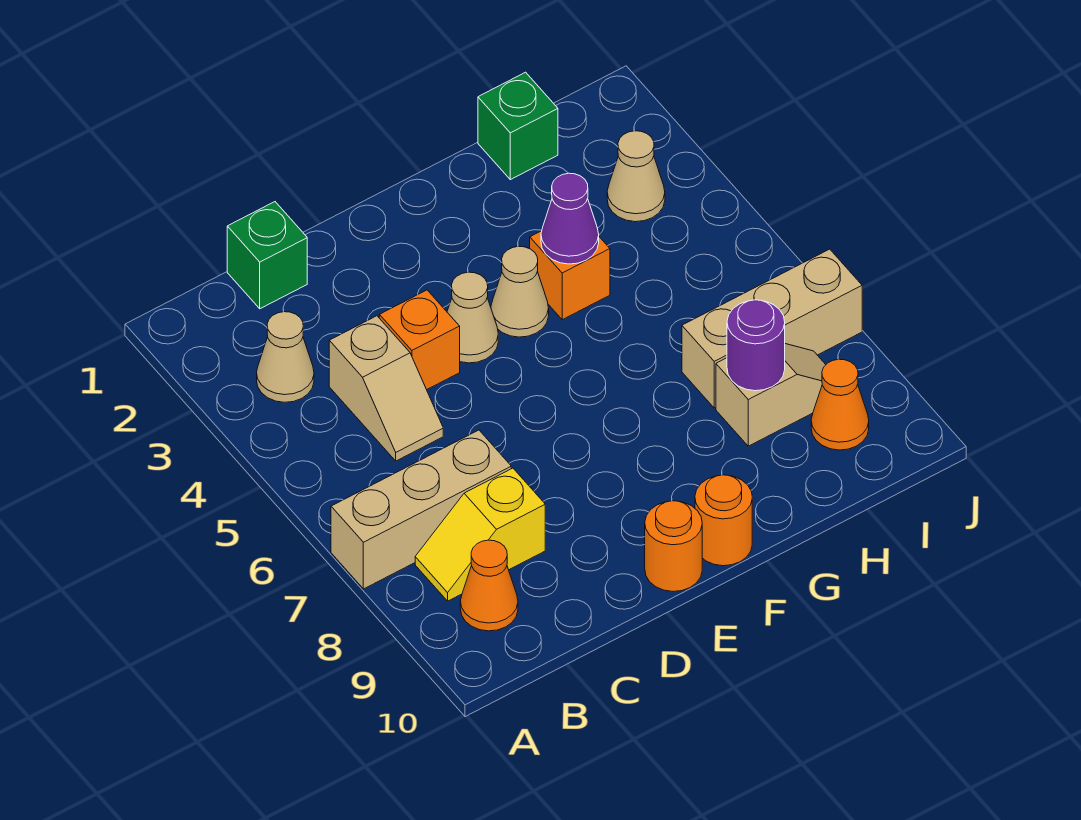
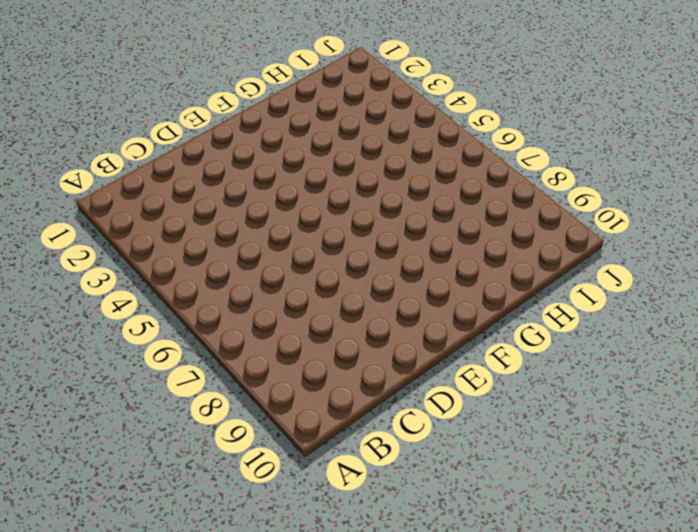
none -> tan 1x3 brick [331,430,511,589]
none -> tan 1x1 cone [257,312,314,402]
none -> yellow 1x2 slope [415,468,545,601]

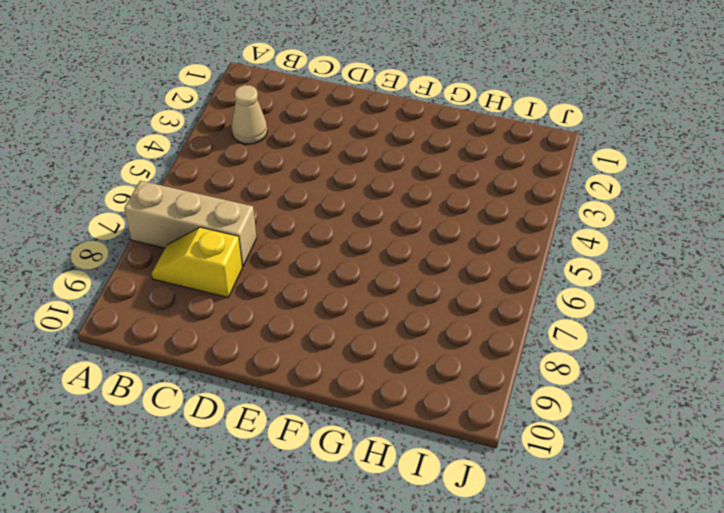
none -> orange 1x1 cone [460,540,518,631]
none -> green 1x1 brick [227,202,307,309]
none -> tan 1x2 slope [329,316,443,461]

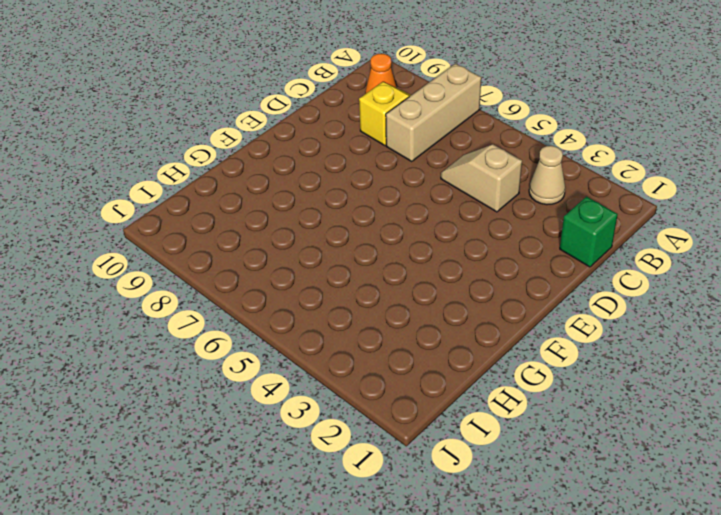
none -> orange 1x1 brick [379,290,460,390]
none -> tan 1x1 cone [447,272,498,363]
none -> orange 1x1 round brick [645,501,702,592]

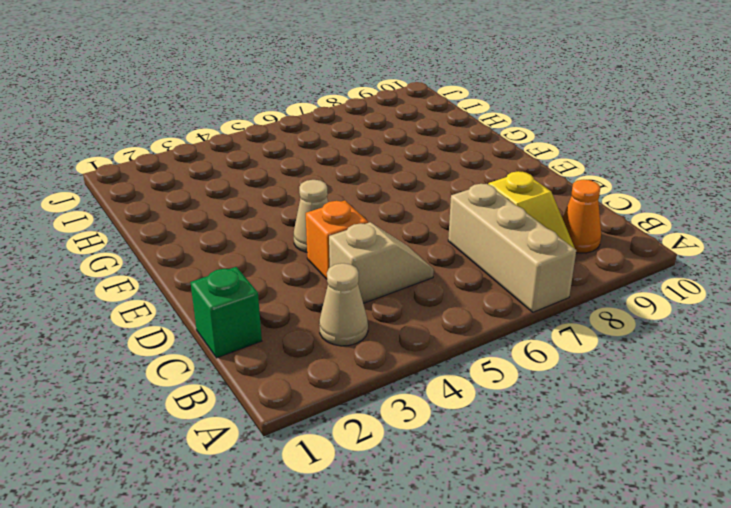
none -> orange 1x1 round brick [645,501,702,592]
none -> tan 1x1 cone [491,246,549,337]
none -> orange 1x1 round brick [695,475,752,566]

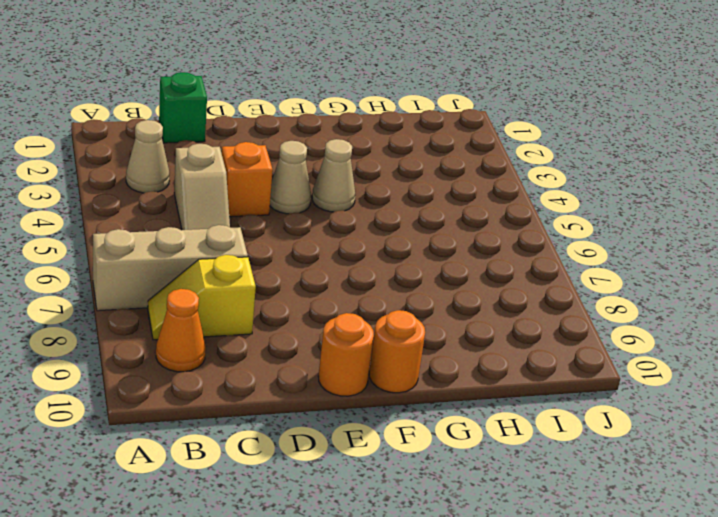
none -> orange 1x1 brick [530,231,610,320]
none -> green 1x1 brick [478,72,558,180]
none -> tan 1x3 brick [682,249,862,408]

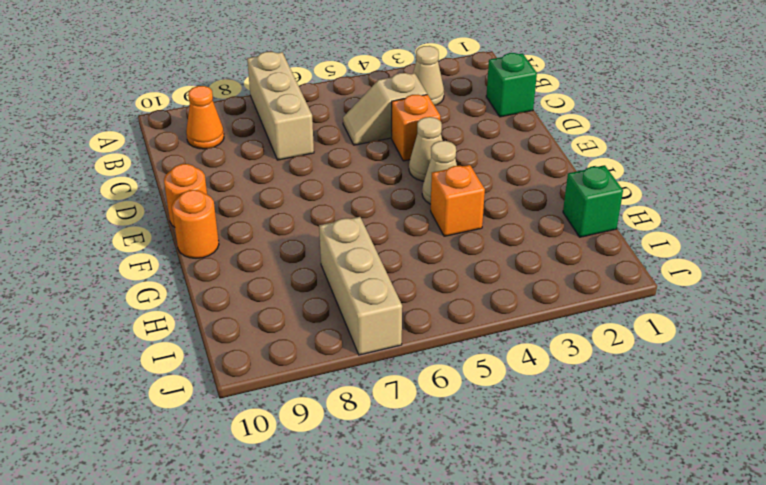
none -> yellow 1x2 slope [415,468,545,601]
none -> tan 1x2 slope [716,344,826,446]
none -> tan 1x1 cone [607,131,665,222]

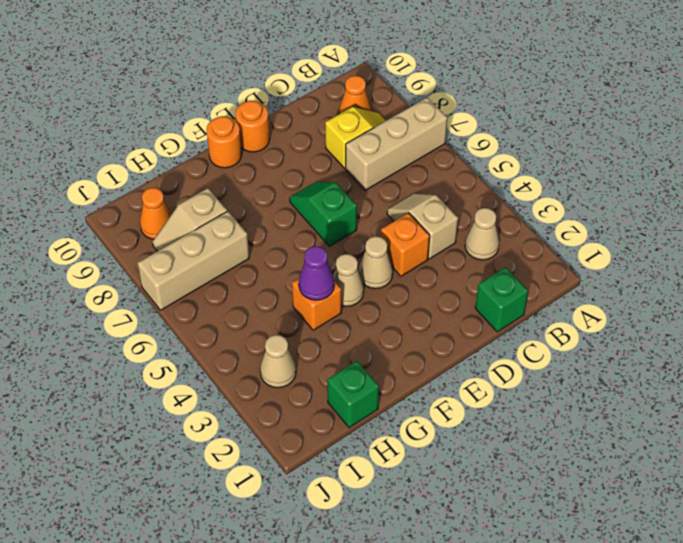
green 1x2 slope [289,182,357,246] -> none
none -> purple 1x1 round brick [727,300,785,391]

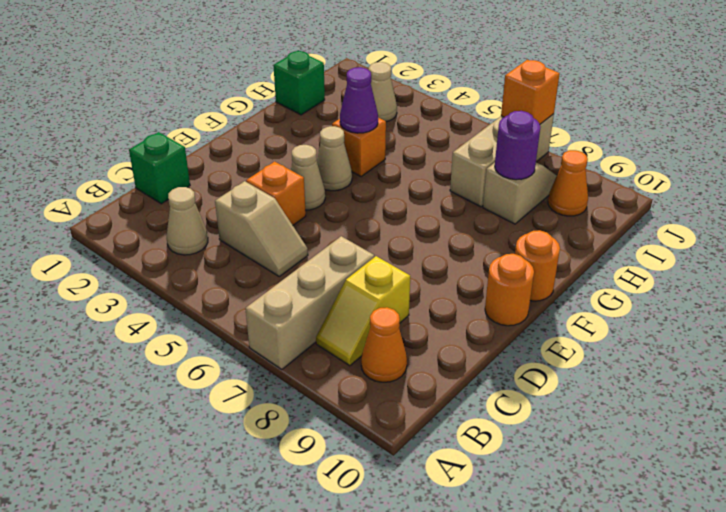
orange 1x1 brick [501,60,560,124] -> none

